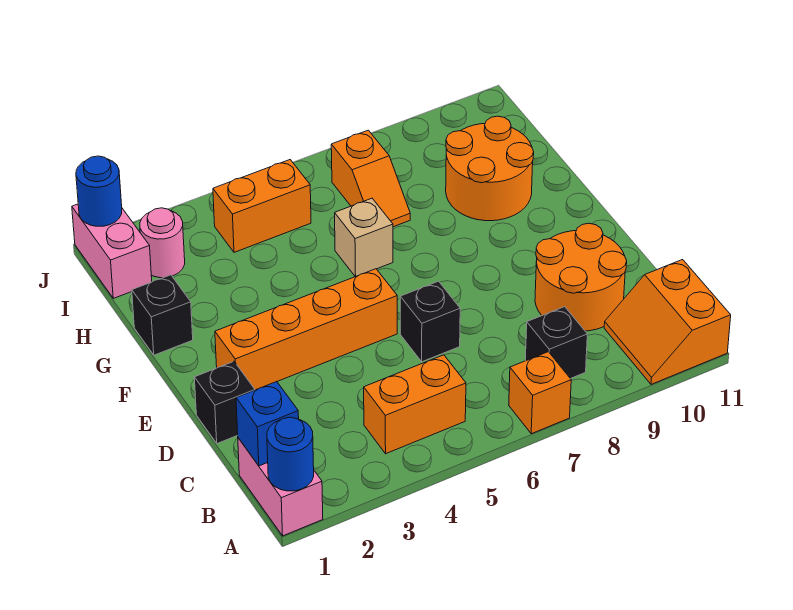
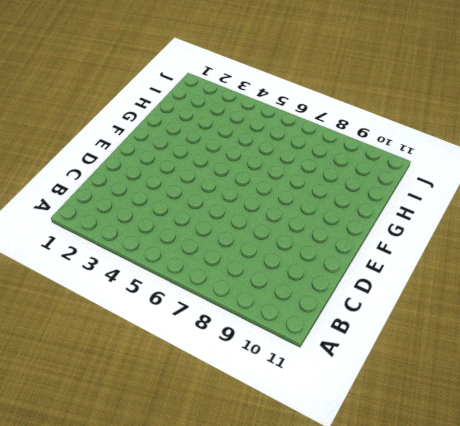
none -> pink 1x2 brick [238,438,323,536]
none -> orange 1x1 brick [509,352,571,434]
none -> orange 2x2 slope [604,260,731,384]

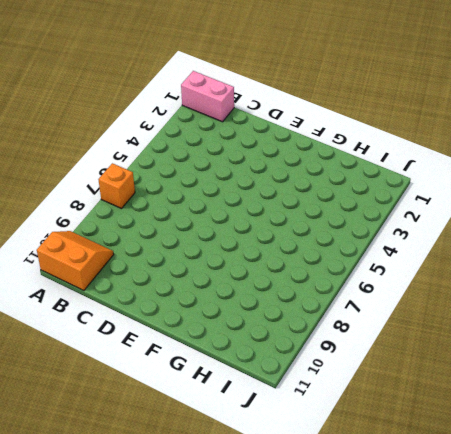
none -> orange 1x2 brick [364,355,466,454]
none -> black 1x1 brick [525,307,587,379]
none -> orange 2x2 round brick [535,223,627,331]

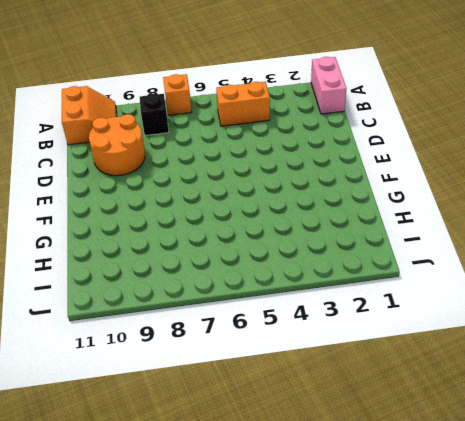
none -> black 1x1 brick [194,362,255,443]
none -> black 1x1 brick [400,281,460,362]
none -> orange 1x4 brick [215,269,397,390]

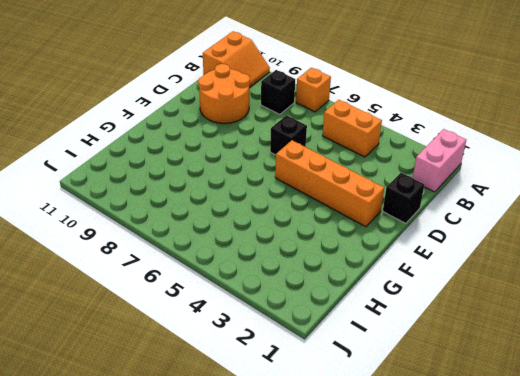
none -> black 1x1 brick [132,275,193,355]
none -> tan 1x1 brick [335,198,393,277]
none -> orange 2x2 round brick [446,116,534,221]

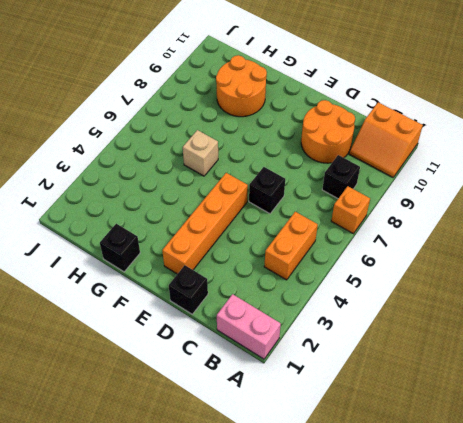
none -> orange 1x2 slope [331,130,410,227]
none -> pink 1x2 brick [72,204,152,298]
none -> pink 1x1 round brick [140,208,185,278]

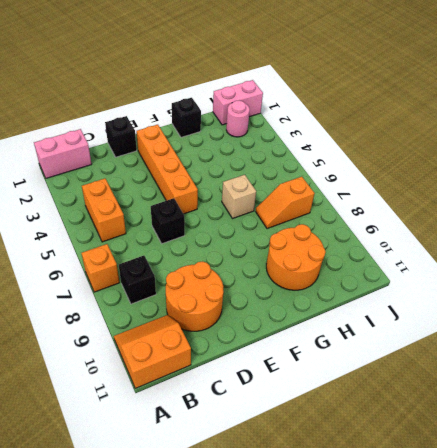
none -> orange 1x2 brick [213,160,311,252]
none -> blue 1x1 round brick [267,417,314,491]
none -> blue 1x1 brick [236,382,299,466]

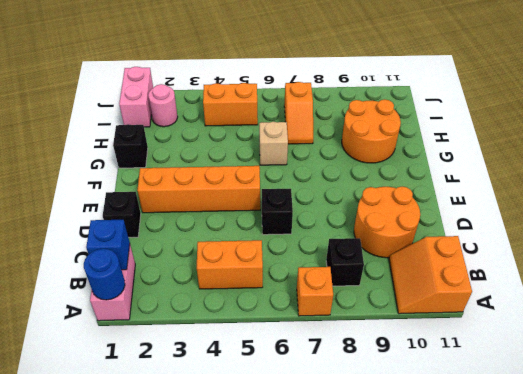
none -> blue 1x1 round brick [76,156,122,226]

